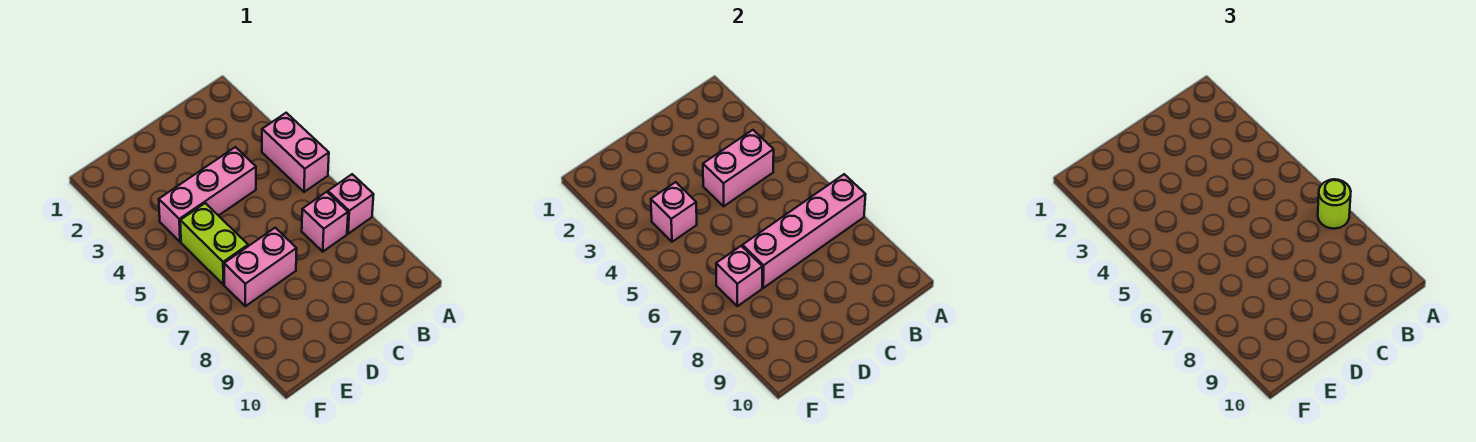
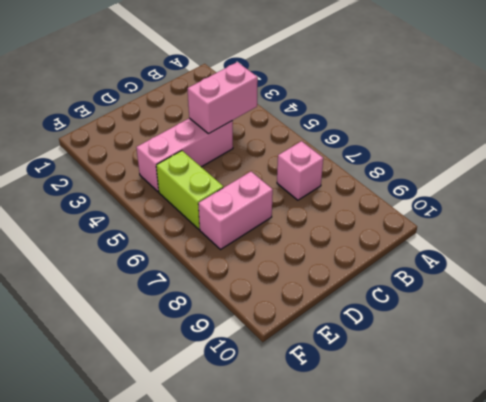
none -> pink 1x2 brick [262,113,329,192]
none -> pink 1x1 brick [328,174,374,234]

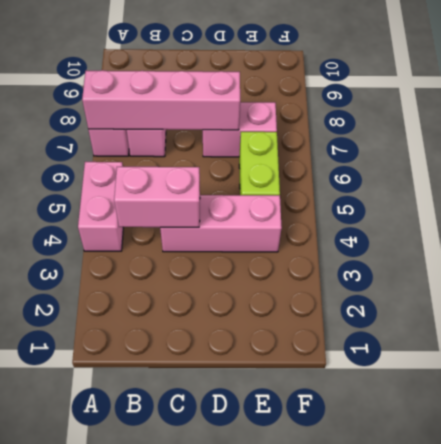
none -> pink 1x1 brick [651,182,697,242]
none -> pink 1x1 brick [716,246,762,306]

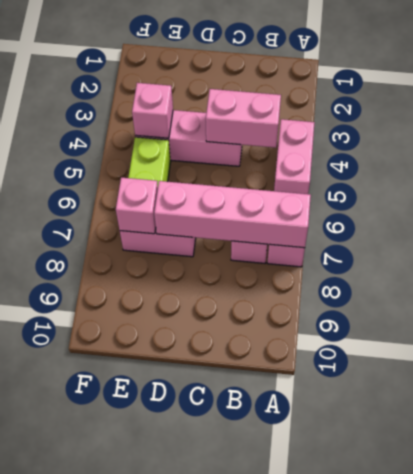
none -> lime 1x1 round brick [1318,179,1351,229]

